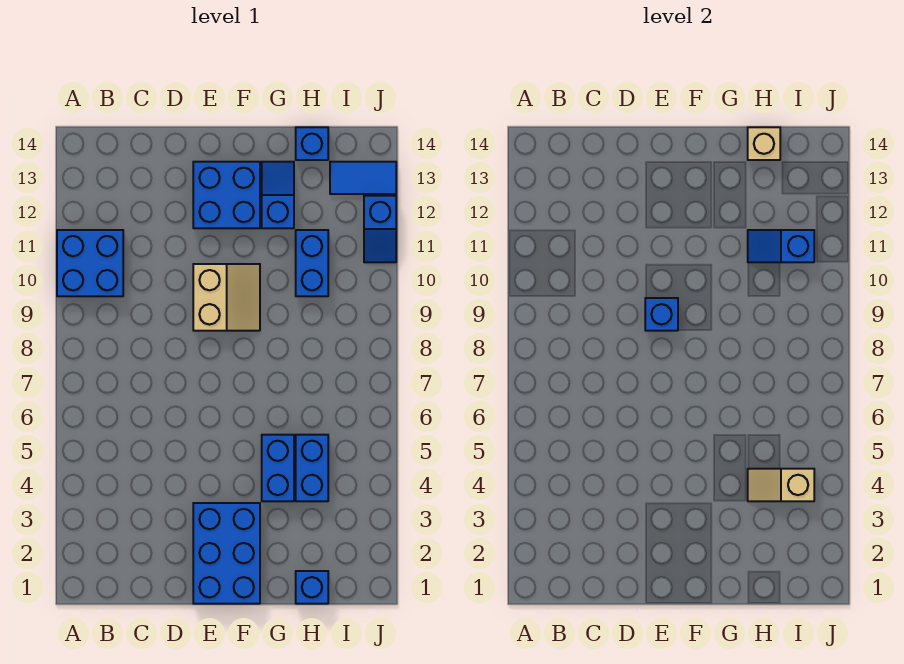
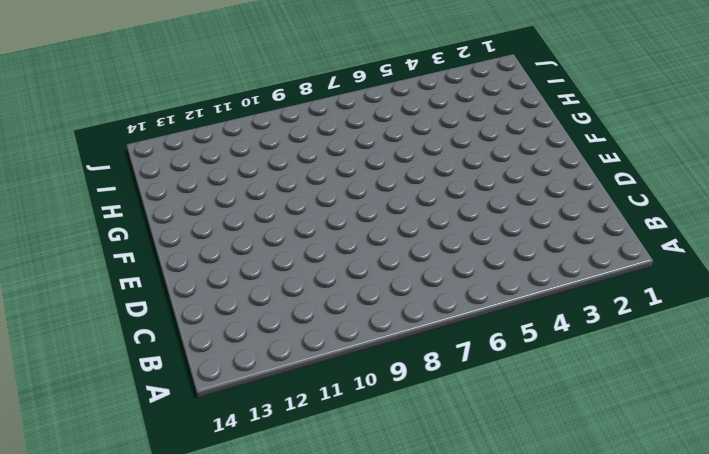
none -> blue 2x2 brick [57,230,123,296]
none -> blue 2x3 brick [193,503,260,604]
none -> tan 2x2 slope [193,264,260,331]

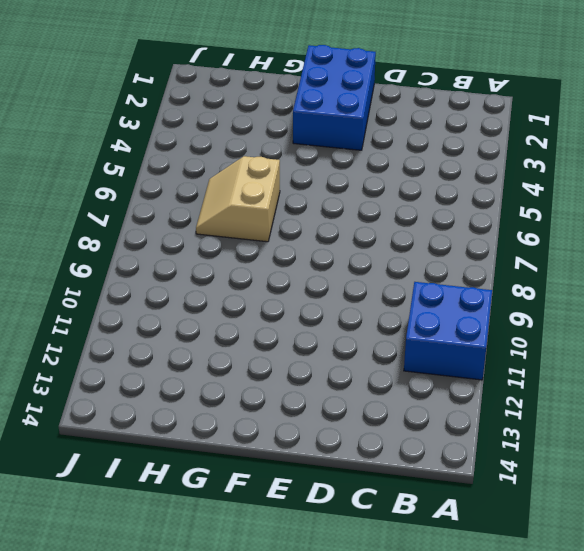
tan 2x2 slope [196,156,280,242] -> tan 2x2 slope moved to [193,264,260,331]
none -> blue 2x2 brick [193,162,260,228]
none -> blue 1x2 brick [262,435,294,501]
none -> blue 1x2 slope [262,162,294,228]

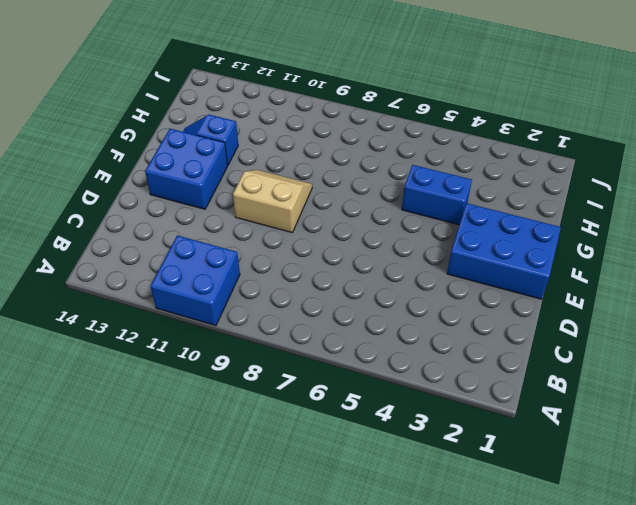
none -> blue 1x1 brick [296,571,328,604]
none -> blue 1x2 brick [296,435,328,501]
none -> blue 1x2 brick [296,230,328,296]

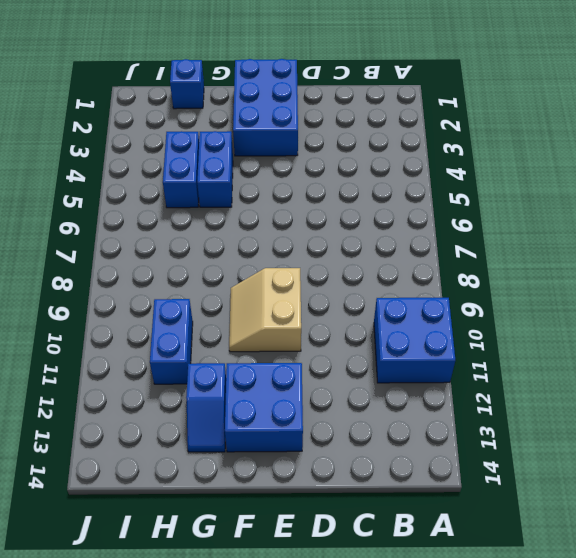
none -> blue 1x1 brick [296,127,328,160]
none -> blue 1x2 tile [330,162,396,194]
none -> blue 1x2 slope [364,196,396,262]

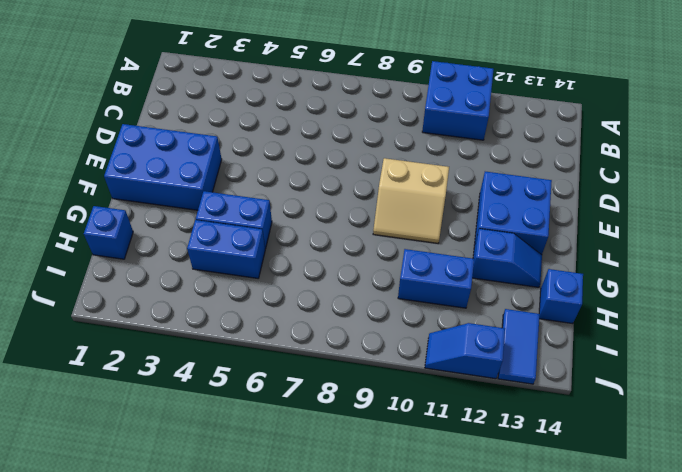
none -> blue 1x1 brick [645,298,678,331]
none -> tan 1x2 slope [748,469,814,501]
none -> blue 1x2 slope [748,230,814,262]

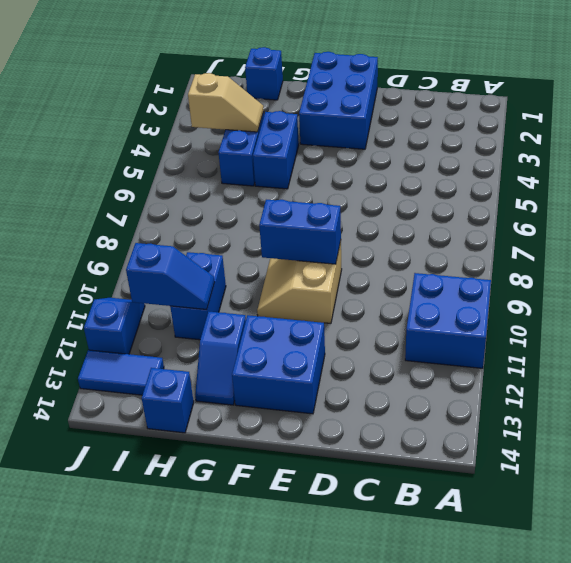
blue 1x2 brick [259,200,341,264] -> blue 1x1 brick [645,298,678,331]
none -> tan 1x1 brick [748,127,780,160]

